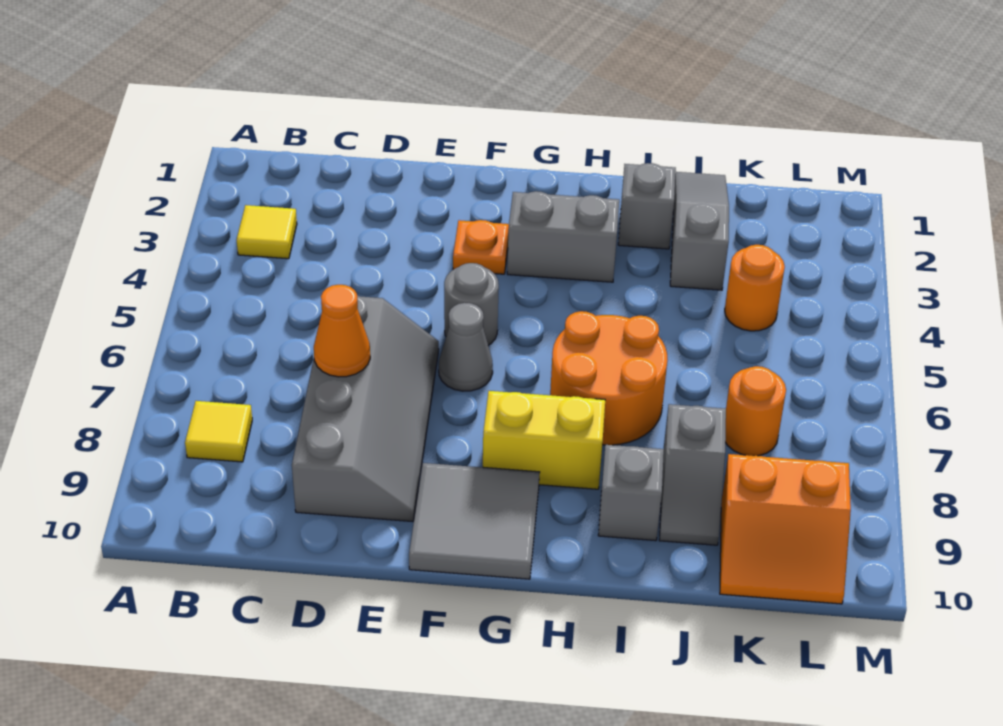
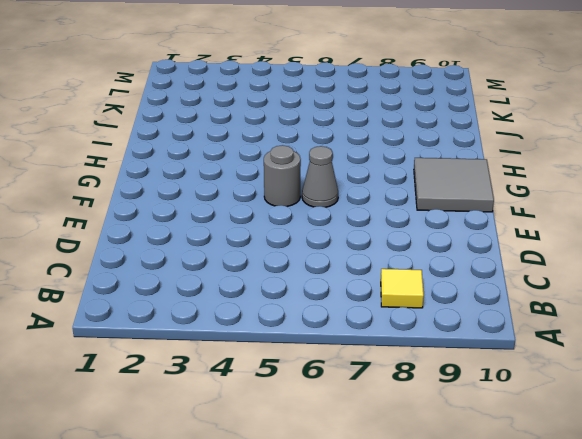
none -> yellow 1x1 tile [237,205,297,259]
none -> grey 2x4 slope [292,296,439,522]
none -> orange 1x1 plate [453,220,509,274]

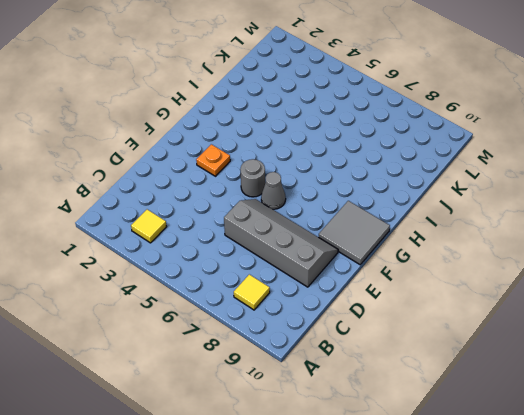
none -> grey 1x2 brick [507,191,619,282]
none -> yellow 1x2 brick [483,391,605,489]
none -> orange 2x2 round brick [550,311,668,445]

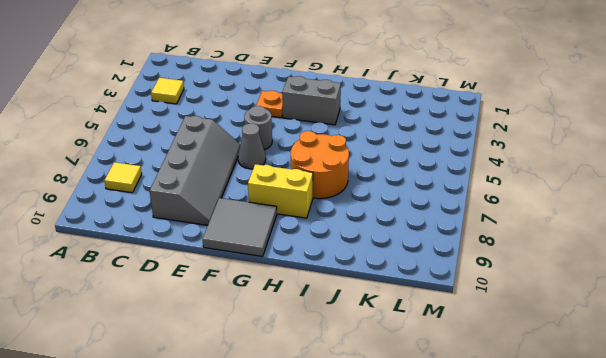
none -> grey 1x1 brick [618,163,676,249]
none -> grey 1x1 brick [598,445,664,541]
none -> grey 1x3 slope [670,172,729,290]

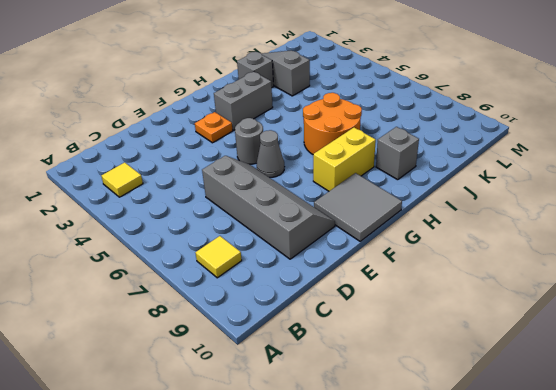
none -> grey 1x2 slope [659,404,726,545]
none -> orange 1x1 round brick [725,245,785,331]
none -> orange 1x1 round brick [725,366,786,456]

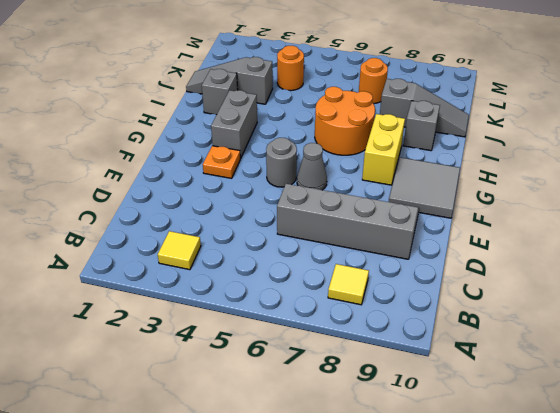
grey 1x3 slope [380,79,469,137] -> grey 1x2 slope [659,404,726,545]
none -> orange 2x2 slope [720,454,851,604]
none -> orange 1x1 cone [314,285,370,377]

